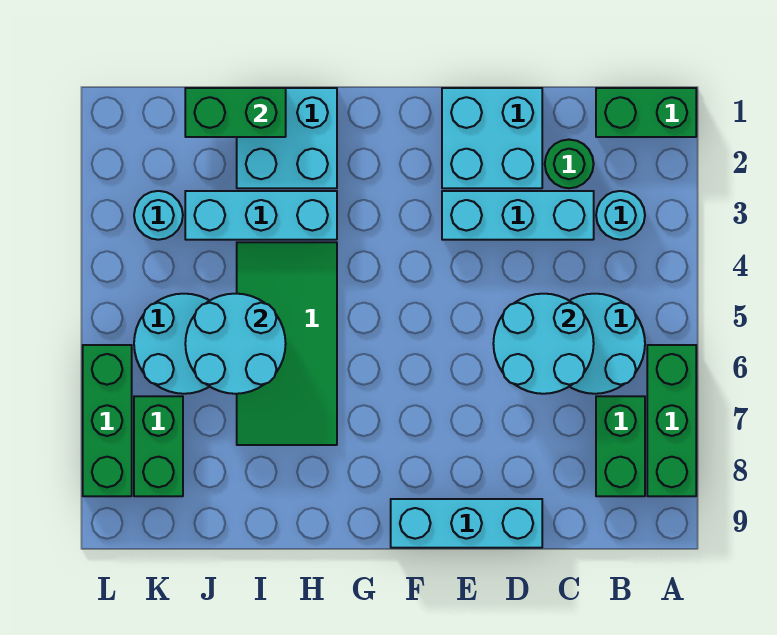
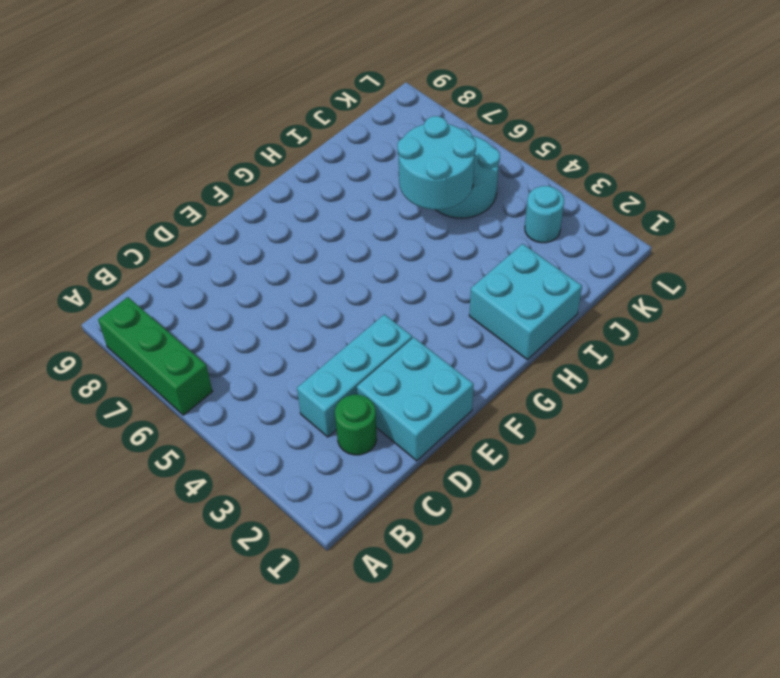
none -> green 1x2 brick [596,88,696,137]
none -> cyan 1x1 round brick [596,191,645,240]
none -> cyan 2x2 round brick [569,294,645,394]

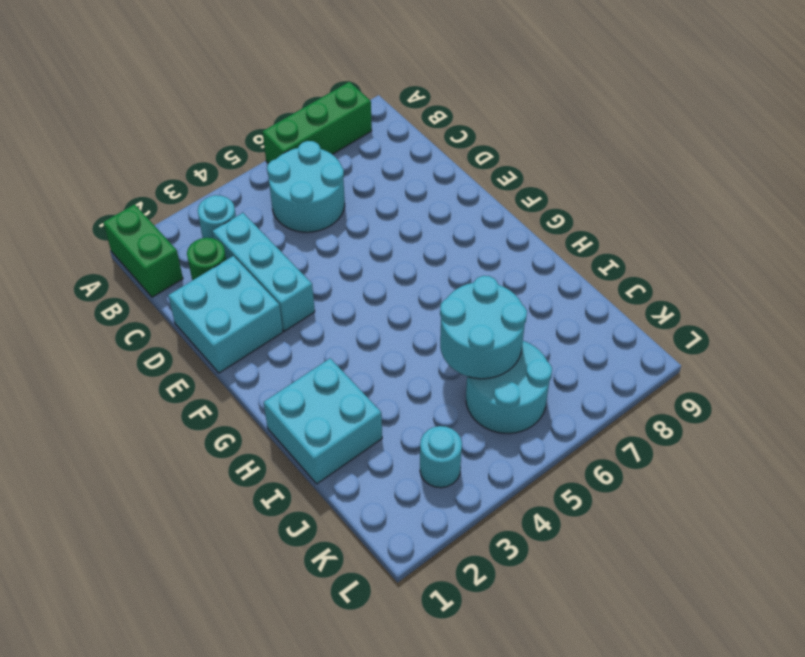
none -> green 1x2 brick [596,396,645,496]
none -> cyan 1x3 brick [391,499,542,548]
none -> cyan 1x3 brick [185,191,337,240]

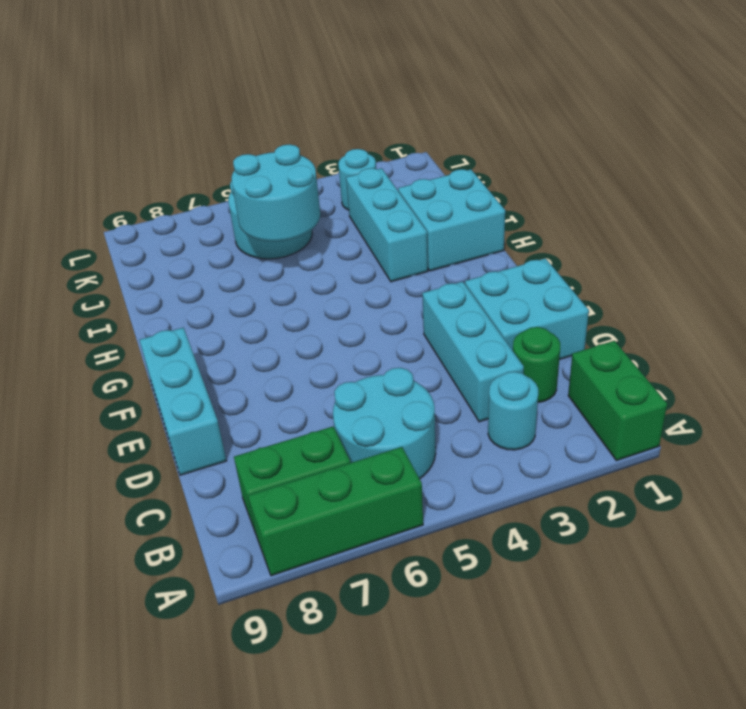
none -> green 2x4 tile [237,242,337,445]
none -> green 1x2 brick [134,396,183,496]
none -> green 1x3 brick [83,345,132,496]

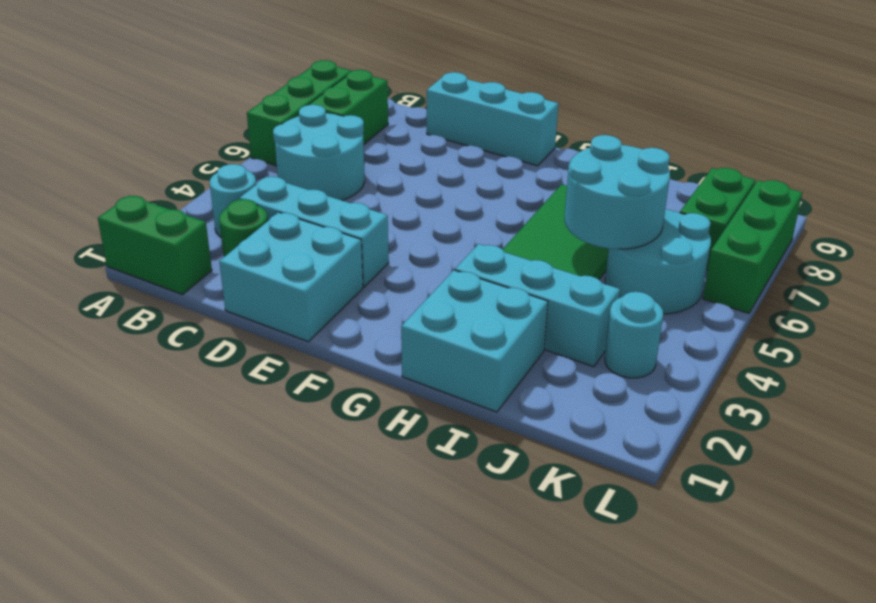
none -> cyan 2x2 round brick [493,294,594,394]
none -> green 1x2 brick [185,88,286,137]

